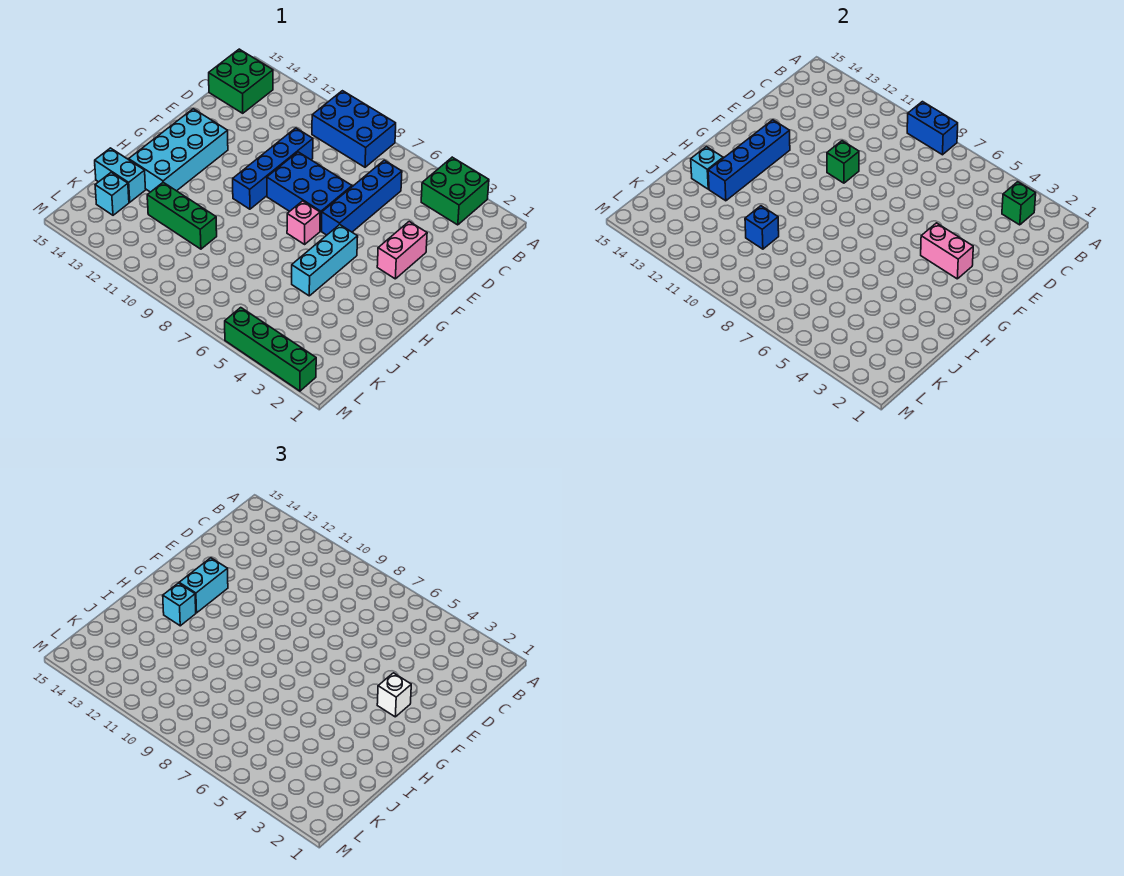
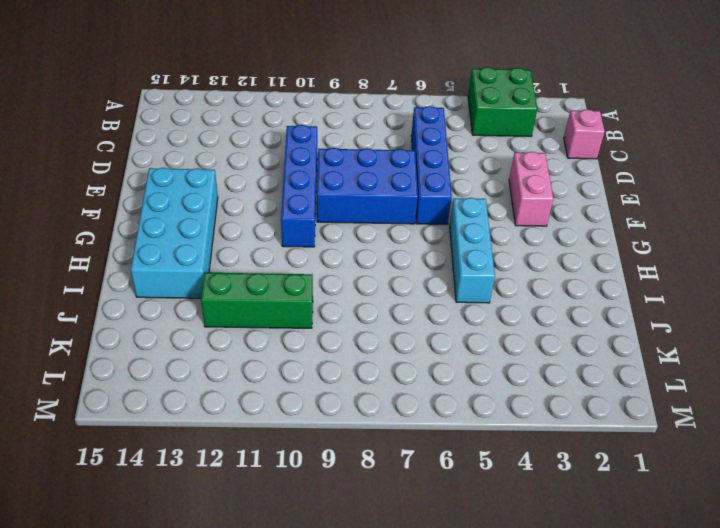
pink 1x1 brick [564,109,605,159] -> pink 1x1 brick moved to [287,201,320,244]
none -> blue 2x3 brick [312,91,396,167]
none -> green 2x2 brick [209,49,273,113]
none -> cyan 1x2 brick [95,148,146,202]

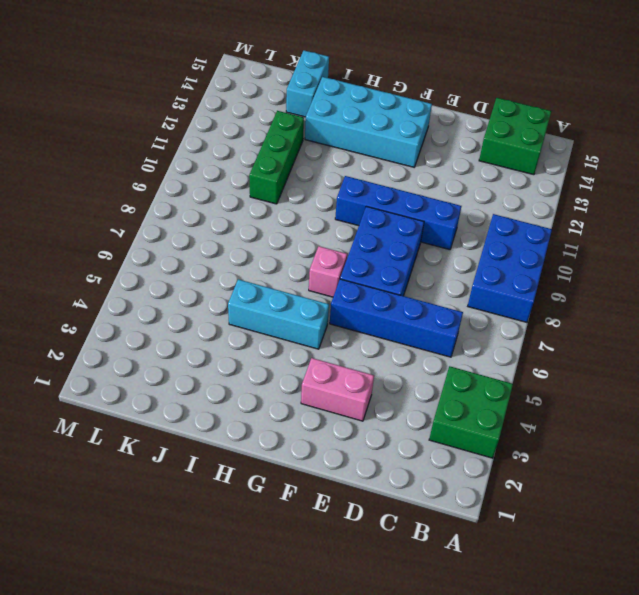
none -> cyan 1x1 brick [95,172,129,215]
none -> green 1x4 brick [225,308,316,391]
none -> blue 1x2 brick [907,102,958,155]

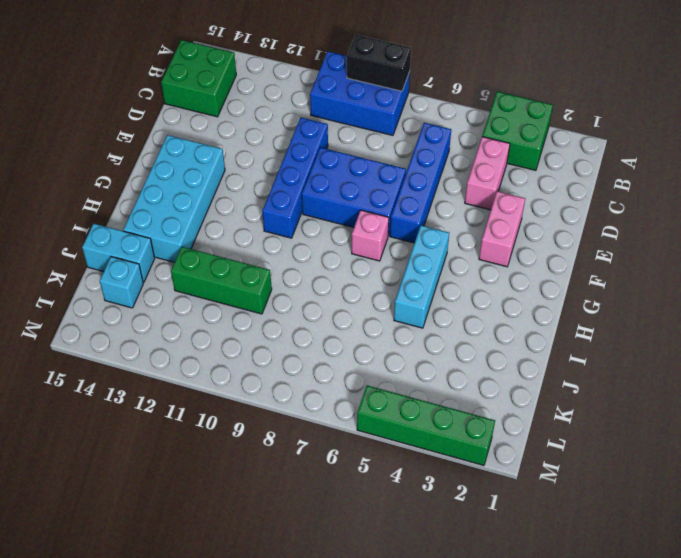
black 1x2 brick [347,35,411,91] -> blue 1x2 brick [907,102,958,155]
pink 1x2 brick [465,137,510,210] -> pink 1x2 brick turned to [921,223,973,279]
none -> green 1x1 brick [1002,182,1036,225]
none -> green 1x1 brick [827,141,859,183]
none -> blue 1x4 brick [708,120,790,201]

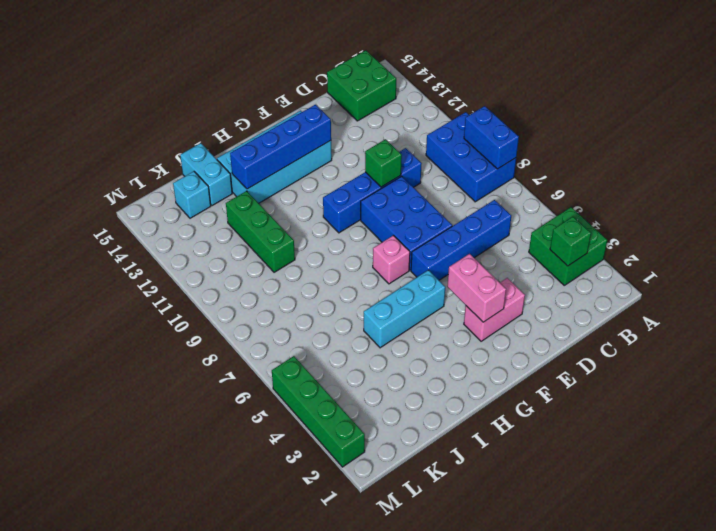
none -> cyan 1x1 brick [691,147,723,189]
none -> blue 1x1 brick [745,206,779,249]
none -> white 1x1 brick [377,673,411,717]

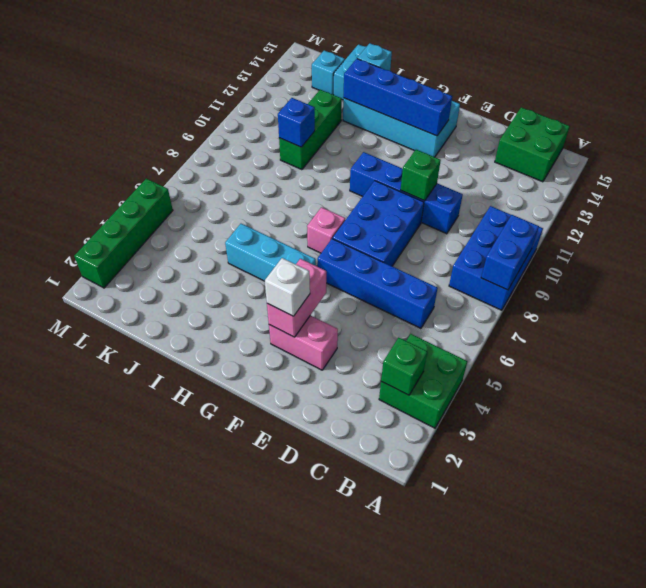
none -> cyan 1x2 brick [179,558,228,613]
none -> cyan 1x1 brick [163,583,196,626]

